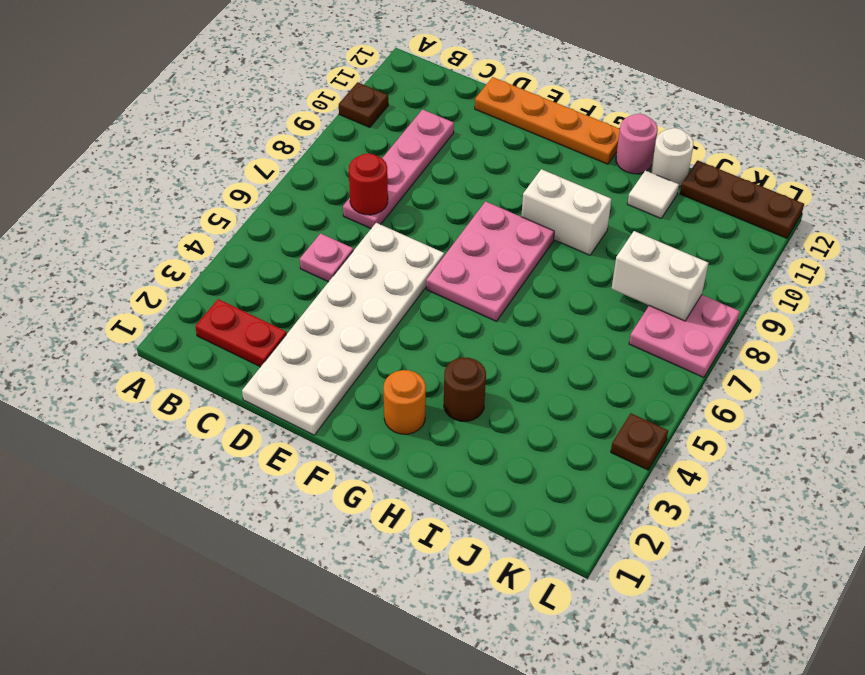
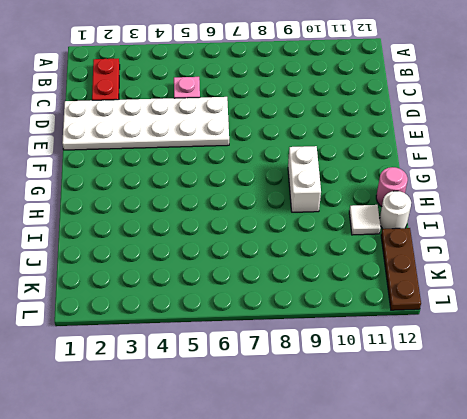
none -> brown 1x1 plate [339,82,388,127]
none -> pink 1x4 plate [343,110,454,229]
none -> orange 1x4 plate [475,77,620,164]

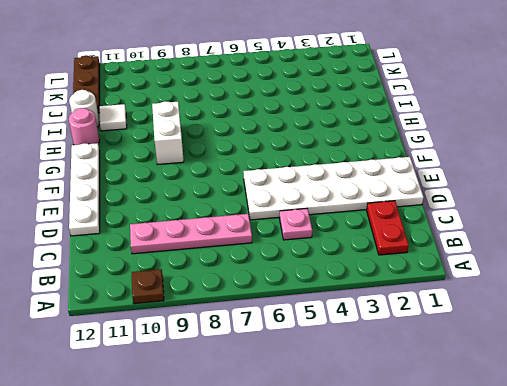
white 1x4 plate [69,143,100,236] -> orange 1x4 plate [475,77,620,164]
none -> pink 2x3 plate [426,201,554,321]
none -> orange 1x1 round brick [384,370,426,434]
none -> brown 1x1 round brick [444,358,486,421]

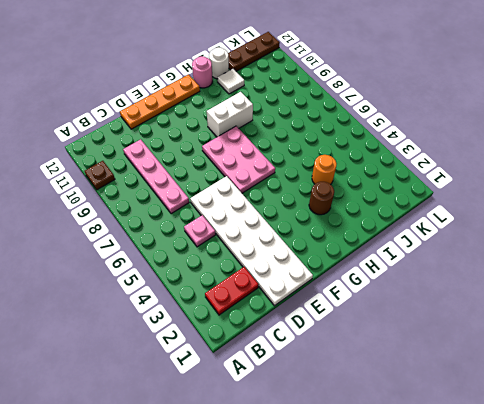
orange 1x1 round brick [312,155,337,185] -> orange 1x1 round brick moved to [384,370,426,434]
none -> pink 2x2 plate [629,295,740,378]
none -> brown 1x1 plate [611,413,668,470]
none -> red 1x1 round brick [349,153,388,215]

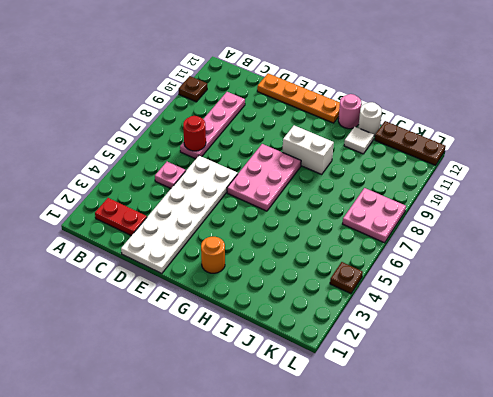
none -> brown 1x1 round brick [444,358,486,421]
none -> white 1x2 brick [612,231,708,321]

